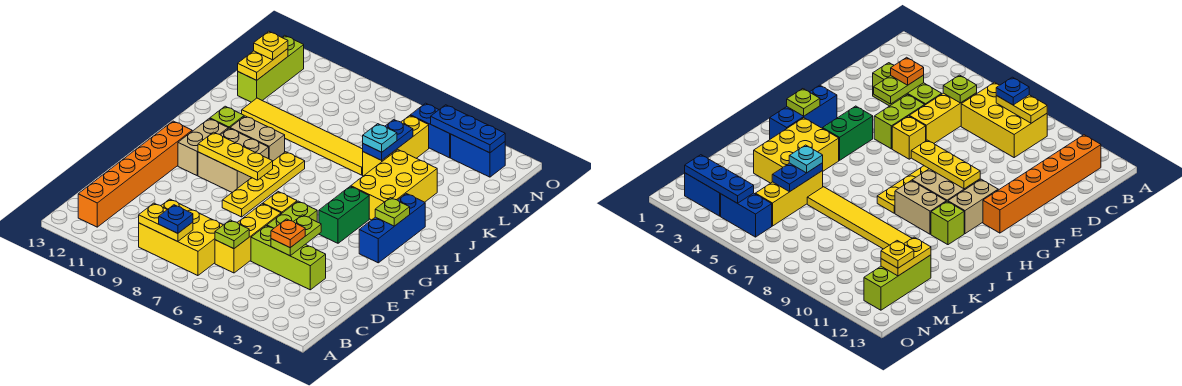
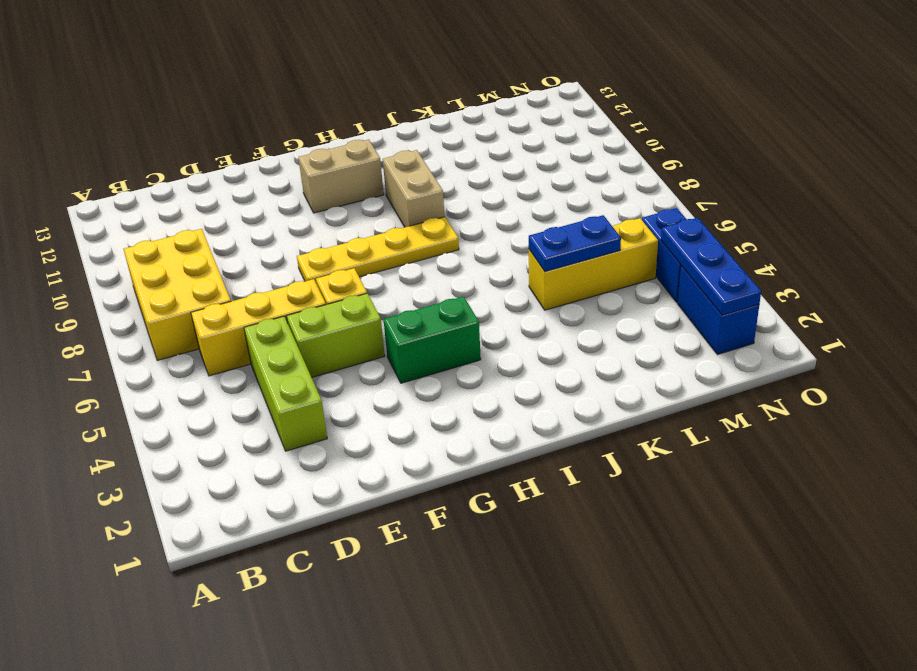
none -> orange 1x6 brick [78,121,192,227]
none -> blue 1x3 brick [359,194,425,263]
none -> tan 2x2 brick [198,128,269,192]
none -> yellow 2x3 brick [351,150,437,220]

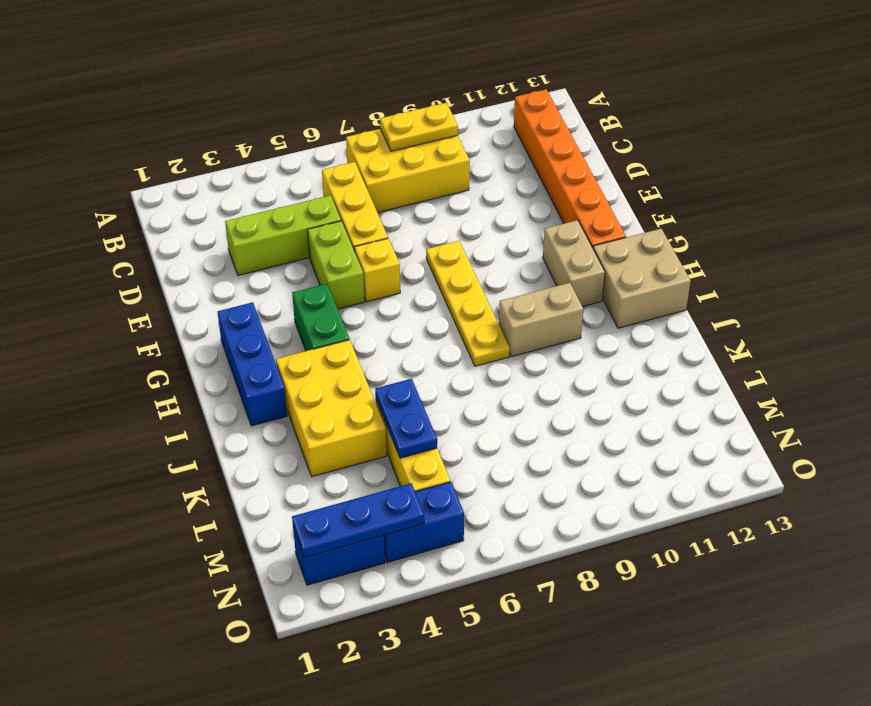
tan 2x2 brick [593,229,691,328] -> tan 2x2 brick moved to [198,128,269,192]
none -> lime 1x1 brick [210,106,244,129]
none -> yellow 1x6 tile [242,98,363,175]
none -> lime 1x3 brick [238,35,304,102]
none -> lime 1x1 plate [215,220,249,249]

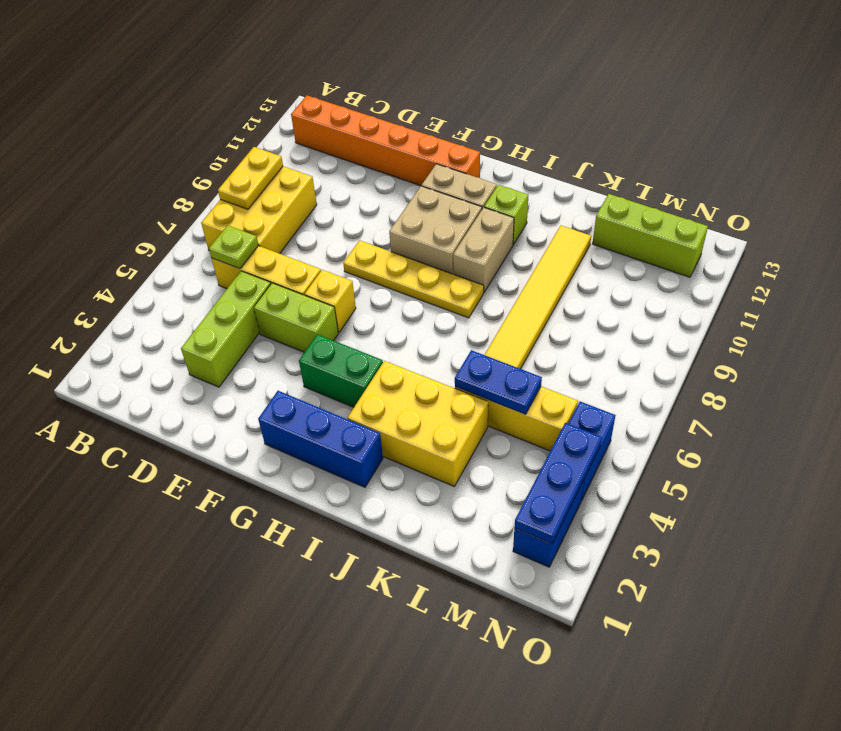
none -> lime 1x2 plate [271,215,321,256]
none -> yellow 1x3 plate [198,132,273,180]
none -> lime 1x1 plate [375,198,410,226]
none -> yellow 1x2 plate [238,49,288,80]

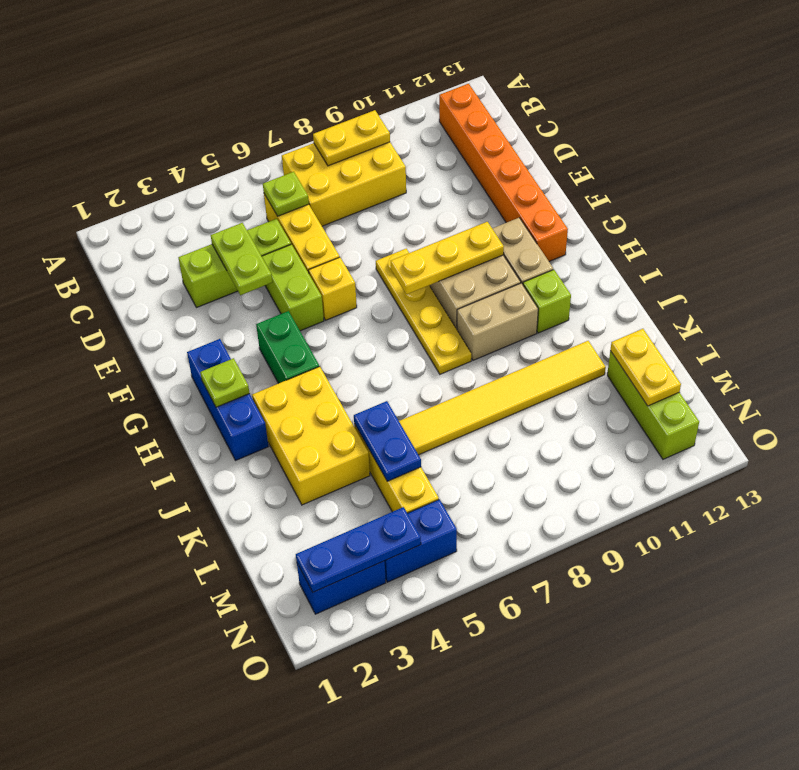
none -> blue 1x1 plate [159,205,193,233]
none -> orange 1x1 plate [271,219,305,248]
none -> cyan 1x1 plate [363,124,397,152]
none -> yellow 1x1 plate [254,31,288,60]

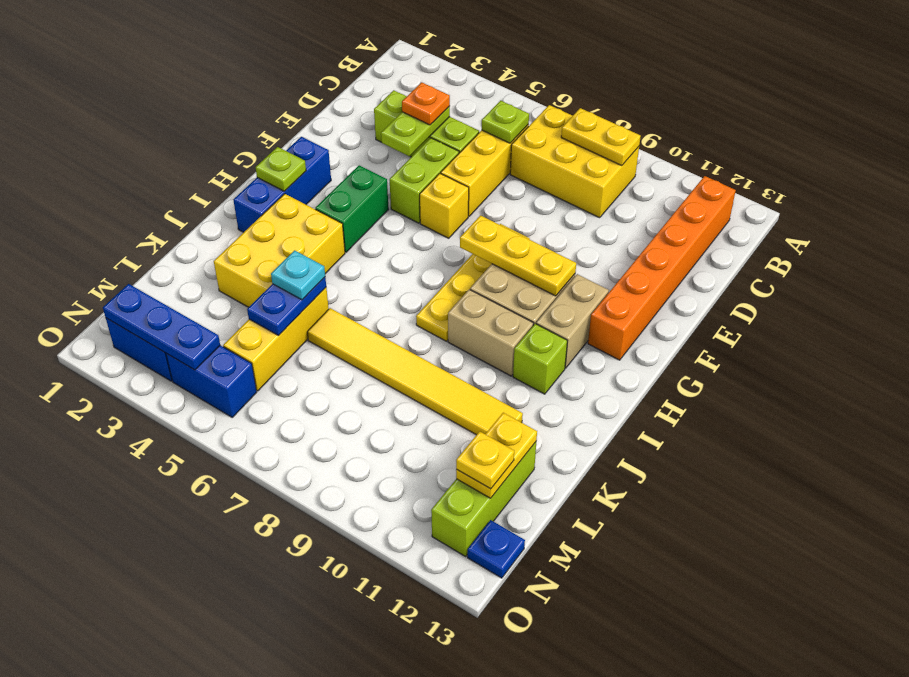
blue 1x1 plate [467,520,525,578] -> blue 1x1 plate moved to [159,205,193,233]

